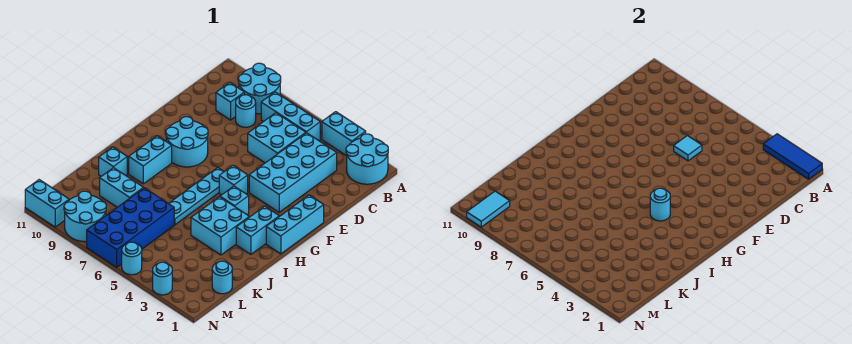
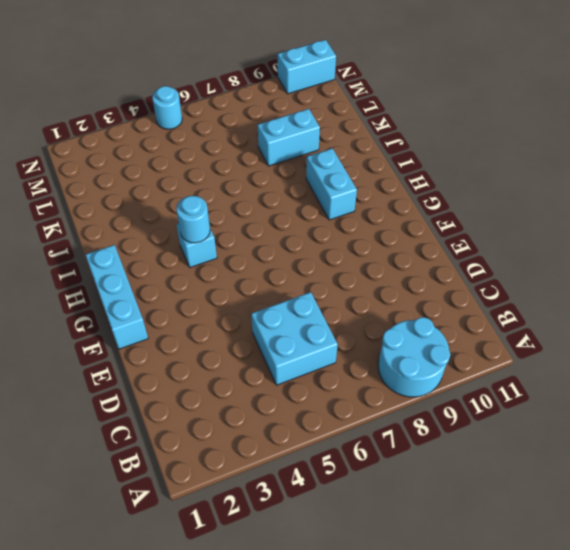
none -> cyan 2x2 round brick [346,134,388,184]
none -> cyan 1x2 brick [322,112,366,156]
none -> cyan 1x3 brick [261,92,320,141]

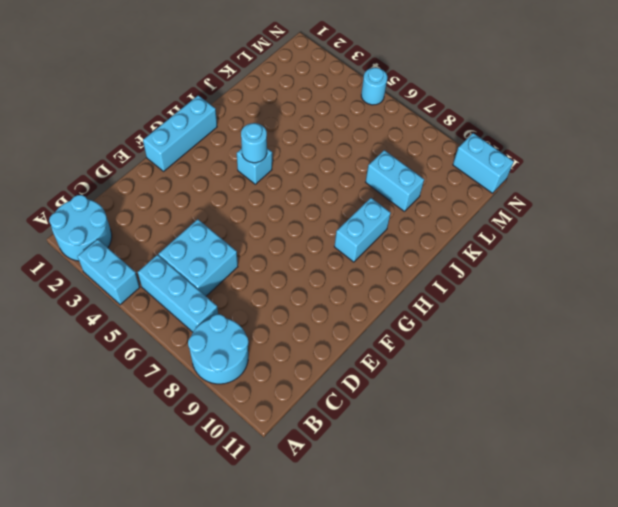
none -> cyan 2x4 brick [249,133,337,212]
none -> cyan 1x1 round brick [236,95,256,127]
none -> cyan 1x1 brick [216,82,244,120]

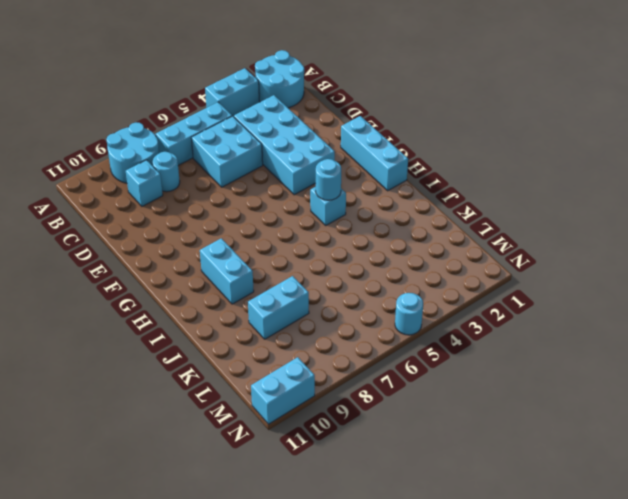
none -> cyan 2x2 round brick [166,117,208,167]
none -> cyan 1x1 brick [219,165,248,195]
none -> cyan 1x4 plate [169,168,224,225]

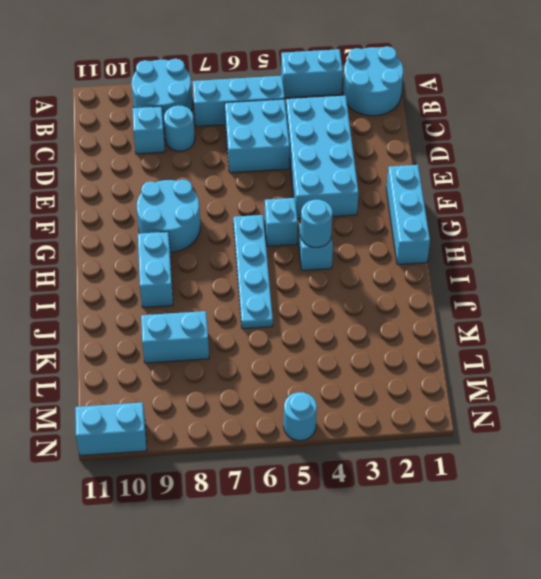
none -> cyan 1x2 brick [236,206,279,254]
none -> cyan 2x2 brick [191,197,249,255]
none -> cyan 1x1 brick [99,147,127,176]

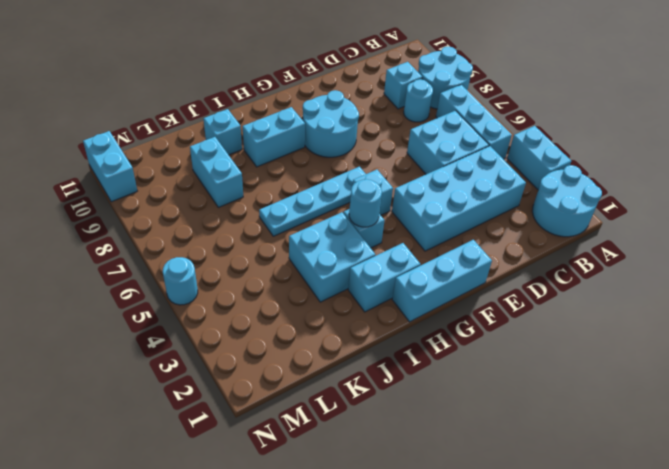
none -> blue 2x4 brick [87,188,174,267]
none -> cyan 1x1 round brick [212,261,232,294]
none -> cyan 2x2 round brick [64,191,106,242]

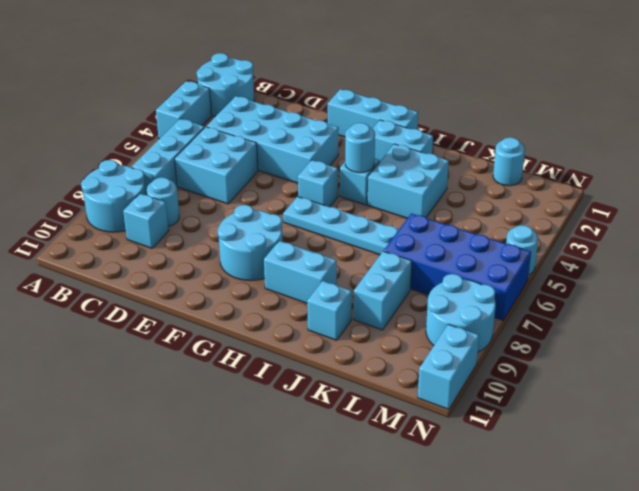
none -> cyan 1x1 round brick [153,262,172,295]
none -> blue 1x3 tile [763,134,822,179]
none -> cyan 1x1 tile [674,136,702,161]

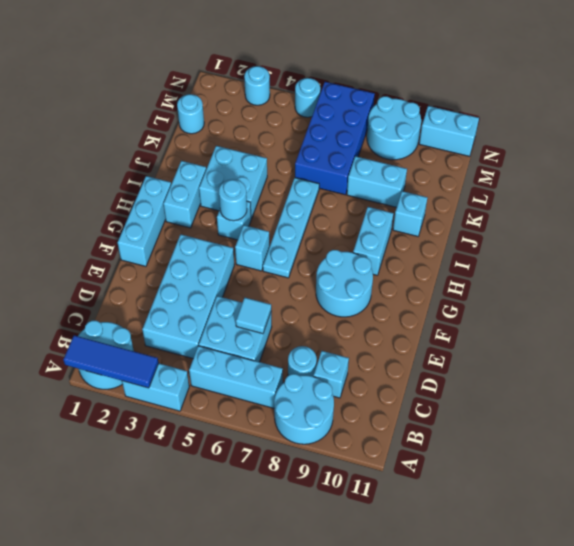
none -> cyan 1x2 tile [467,191,510,227]

